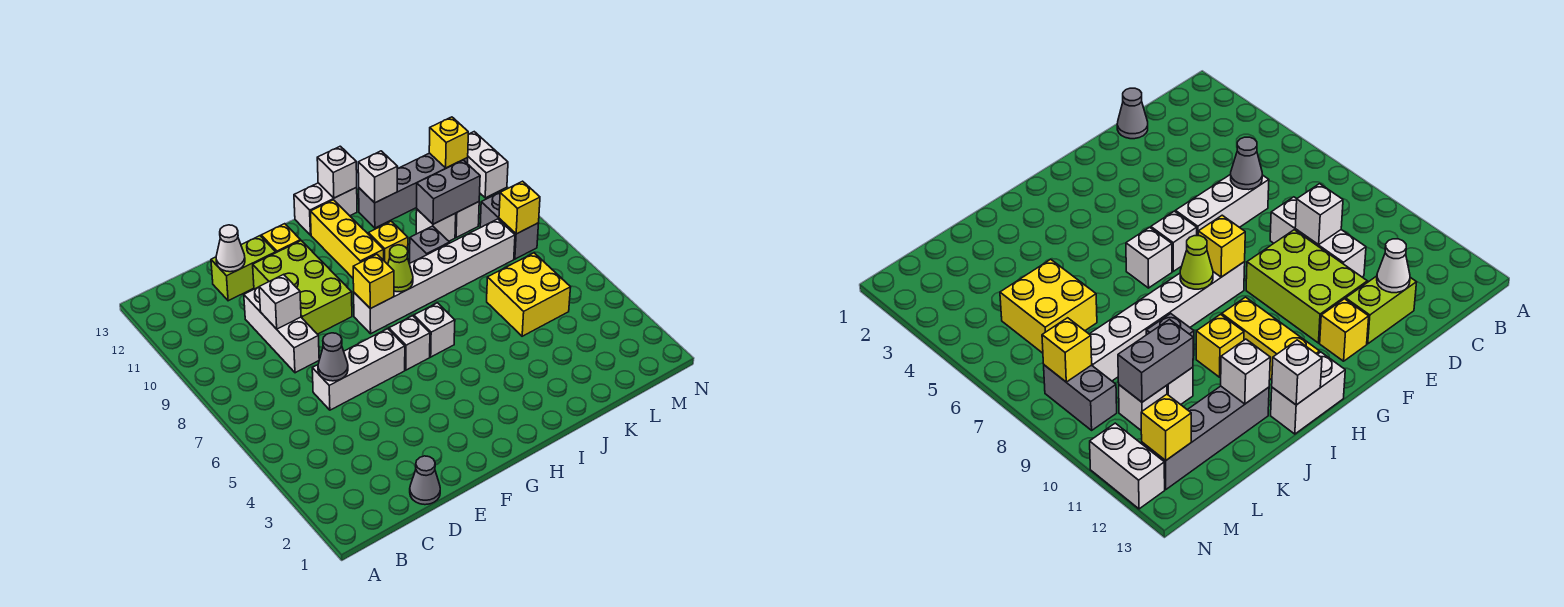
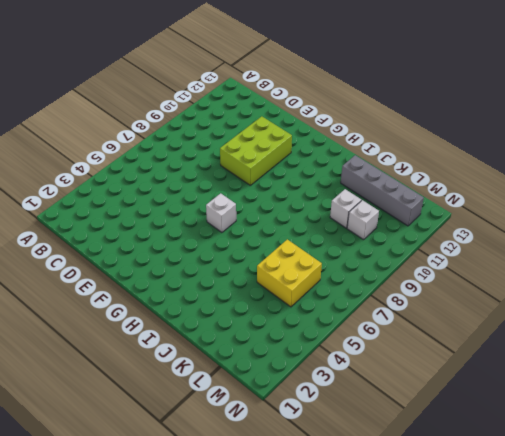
none -> grey 1x1 cone [410,456,440,505]
none -> white 1x3 brick [312,329,405,410]
none -> white 1x3 brick [244,287,319,373]

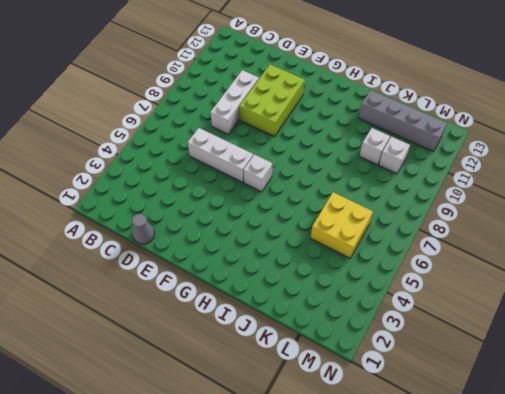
none -> lime 1x2 brick [211,236,276,301]
none -> yellow 1x1 brick [261,224,301,253]
none -> white 1x6 brick [354,219,515,334]

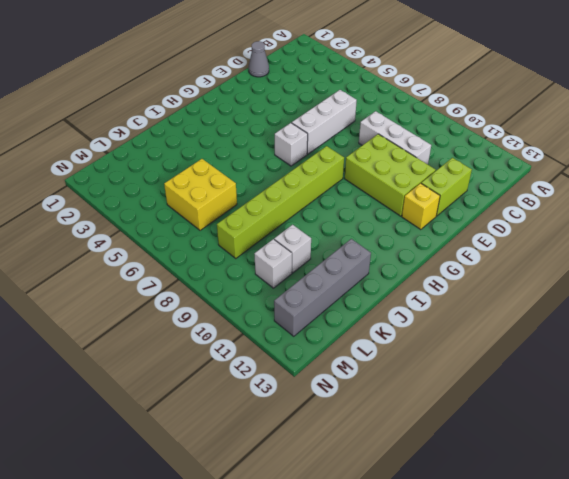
lime 1x6 brick [217,146,344,258] -> white 1x6 brick [354,219,515,334]
none -> white 1x1 brick [414,303,455,357]
none -> yellow 1x3 brick [310,200,384,278]
none -> white 1x2 brick [294,183,357,235]

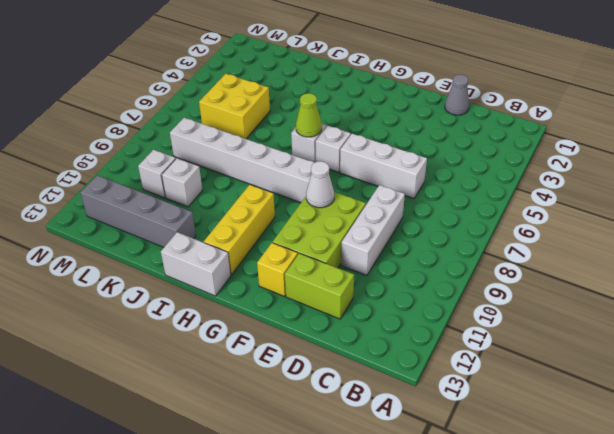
white 1x1 cone [306,161,334,208] -> white 1x1 cone moved to [216,225,245,272]
lime 1x1 cone [296,93,322,137] -> lime 1x1 cone moved to [388,245,413,292]
none -> yellow 1x1 brick [368,221,408,264]
none -> grey 1x1 brick [410,226,450,263]
none -> grey 1x2 brick [480,192,539,259]

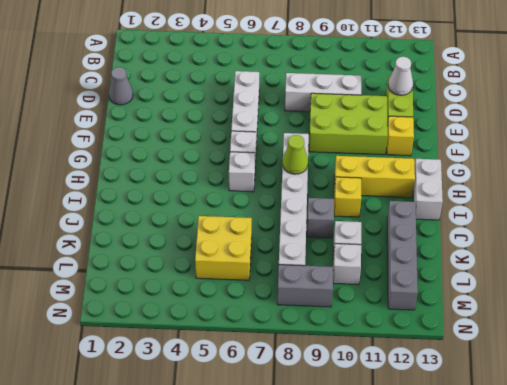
none -> white 1x2 brick [467,132,508,198]
none -> grey 1x1 cone [318,333,348,381]
none -> white 1x1 brick [259,274,301,329]

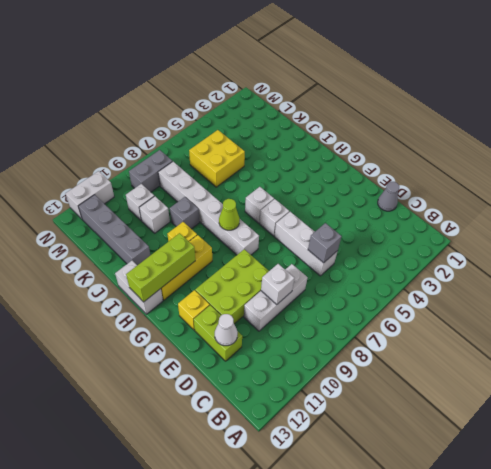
grey 1x1 brick [308,223,342,263] -> grey 1x1 cone [318,333,348,381]
lime 1x3 brick [126,233,195,302] -> none
none -> yellow 1x1 brick [353,254,394,309]
none -> white 1x1 brick [317,146,357,198]
none -> white 1x1 brick [358,151,398,203]

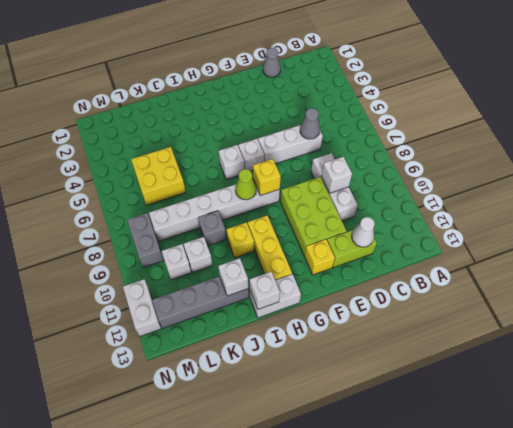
none -> grey 1x2 brick [417,160,480,224]
none -> yellow 1x1 brick [499,181,540,234]
none -> yellow 1x1 brick [429,117,468,168]

